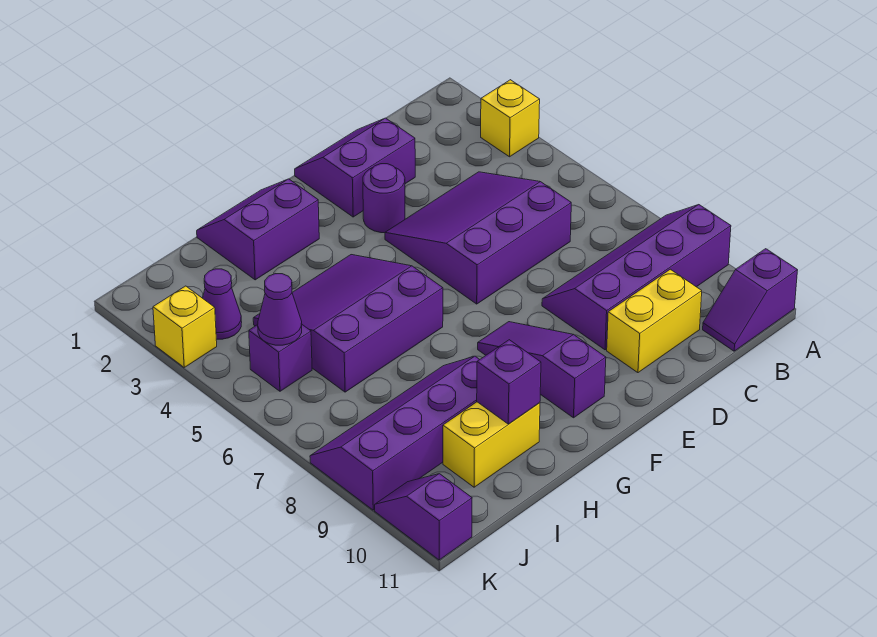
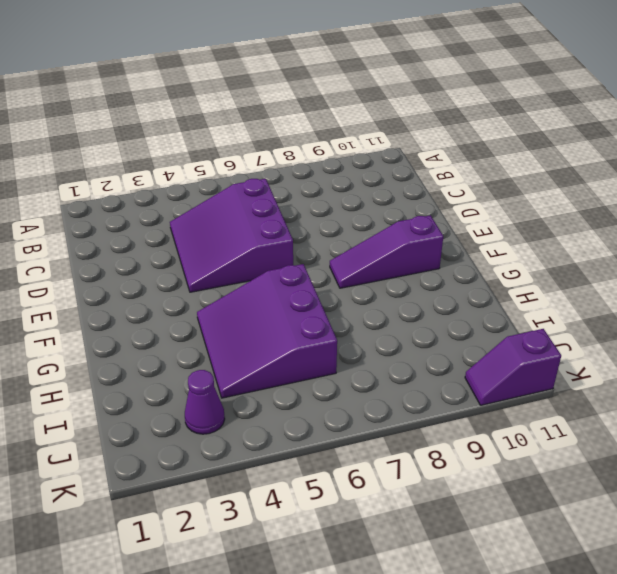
none -> yellow 1x1 brick [481,80,540,157]
none -> purple 2x4 slope [542,205,731,350]
none -> purple 1x2 slope [703,249,798,351]

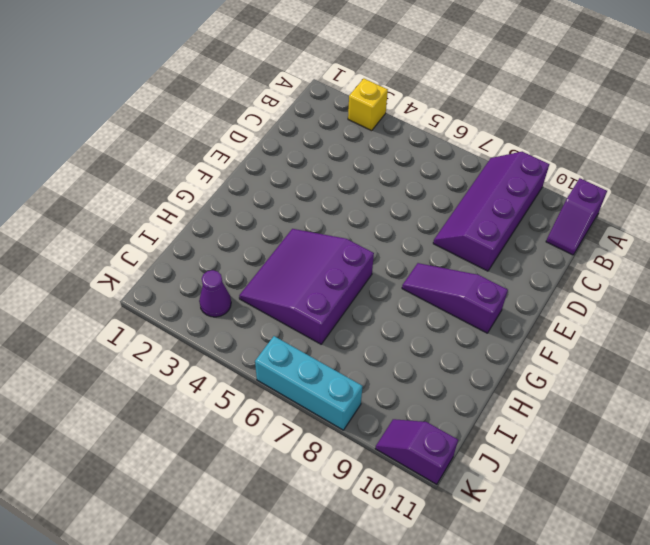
cyan 1x3 brick [255,336,363,430] -> purple 2x4 slope [310,356,480,510]
none -> purple 3x3 slope [385,172,571,304]
none -> yellow 1x2 brick [607,269,702,373]
none -> purple 2x2 slope [295,118,415,217]

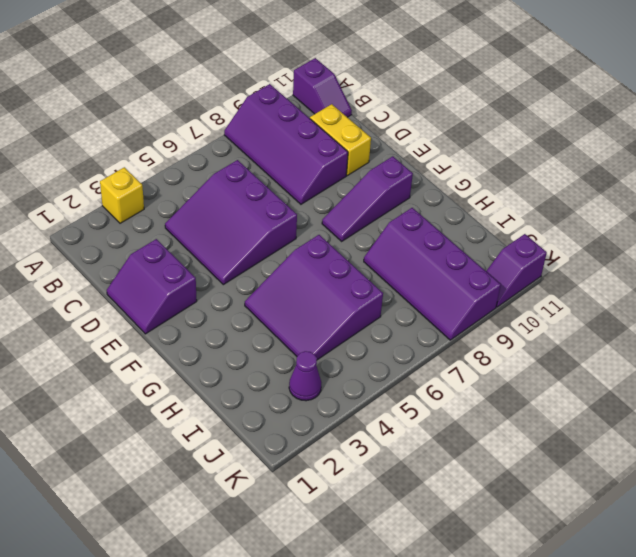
none -> purple 1x1 round brick [363,164,405,233]
none -> purple 2x2 slope [197,179,319,280]
none -> yellow 1x2 brick [443,402,540,487]

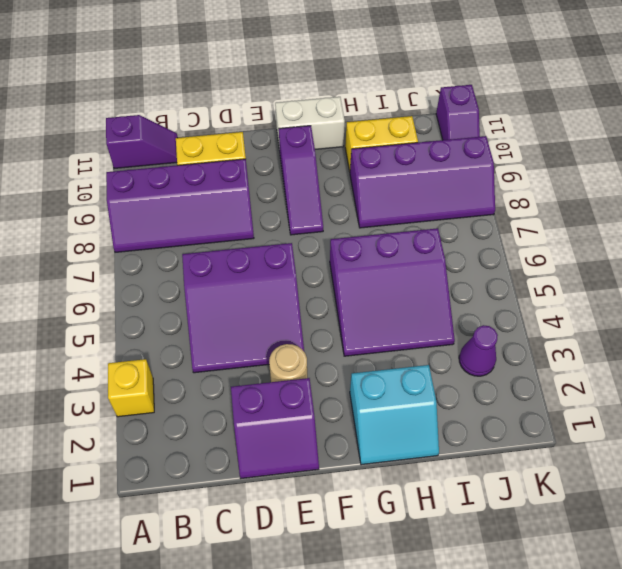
tan 1x1 round brick [269,344,307,382] -> purple 1x1 round brick [363,164,405,233]
white 1x2 brick [275,97,345,150] -> none
cyan 2x2 slope [350,365,439,465] -> purple 2x2 slope [197,179,319,280]
none -> purple 1x1 brick [249,325,312,391]
none -> yellow 1x1 brick [153,286,217,367]
none -> purple 1x1 brick [477,340,541,424]

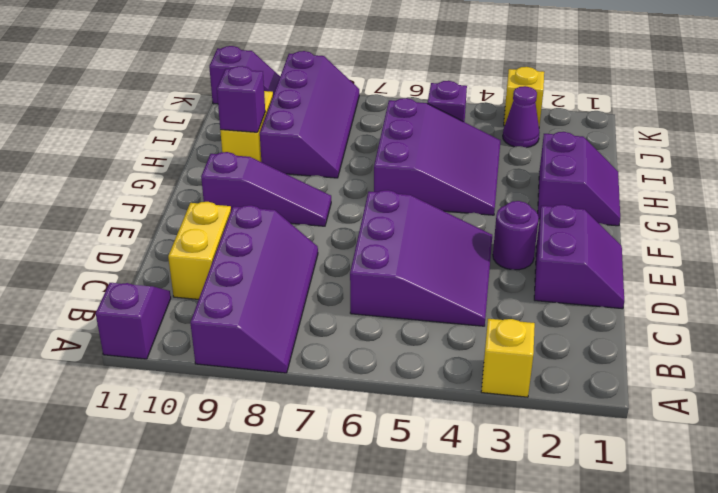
none -> purple 1x1 cone [258,274,302,345]

